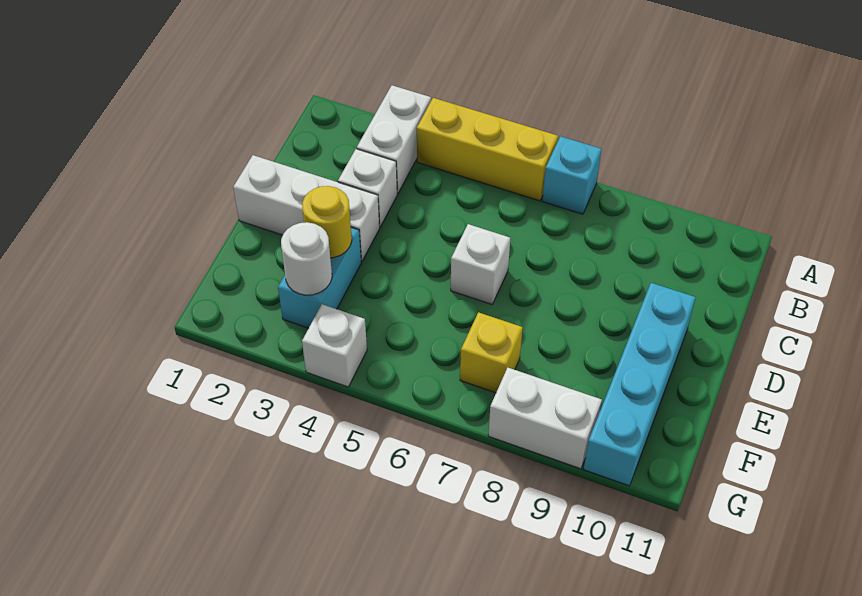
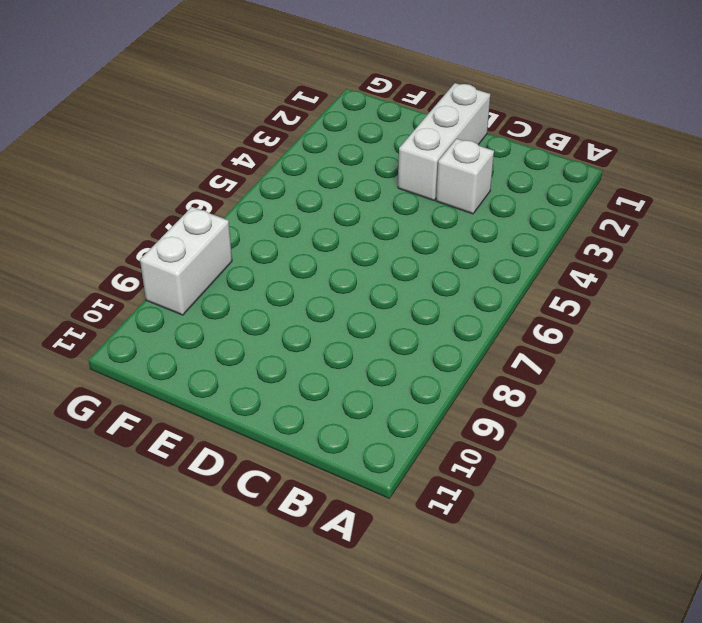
none -> white 1x2 brick [357,85,431,194]
none -> yellow 1x3 brick [417,98,558,201]
none -> cyan 1x1 brick [542,136,601,214]

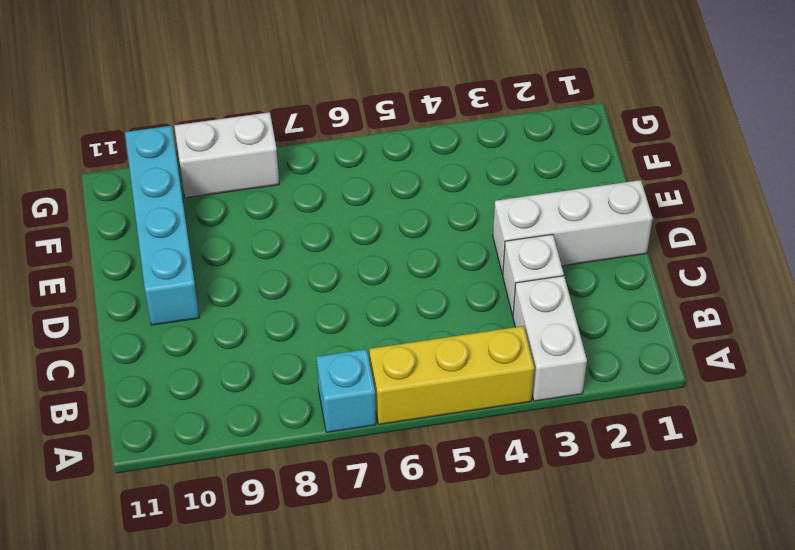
none -> white 1x1 brick [451,224,510,304]
none -> cyan 1x2 brick [278,228,361,328]
none -> yellow 1x1 brick [460,312,523,393]

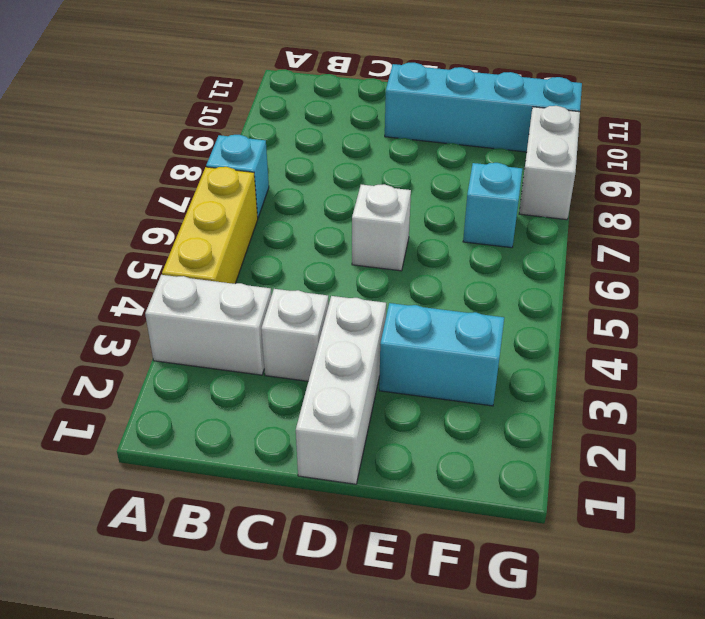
cyan 1x1 brick [463,163,522,248] -> yellow 1x1 brick [460,312,523,393]
none -> white 1x1 brick [302,304,367,387]
none -> yellow 1x1 round brick [302,186,352,258]
none -> white 1x1 round brick [281,222,332,295]

